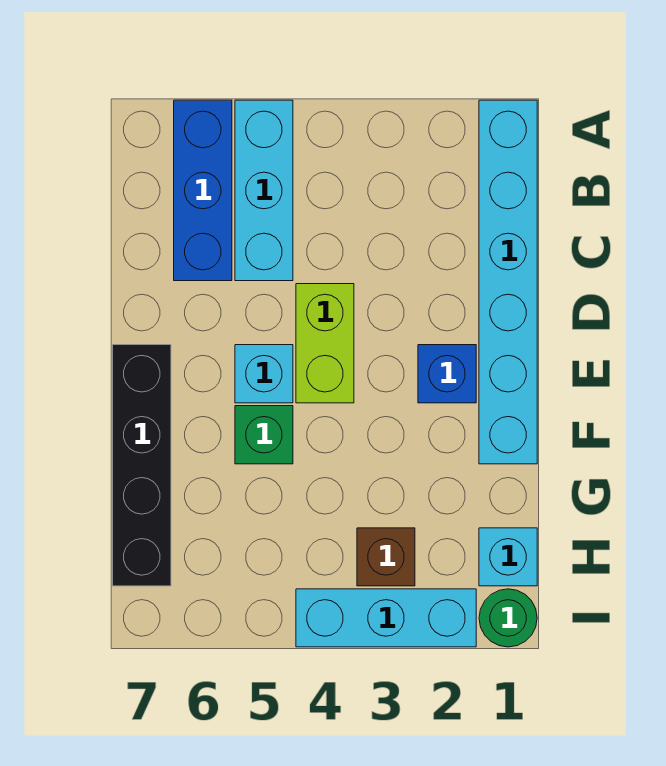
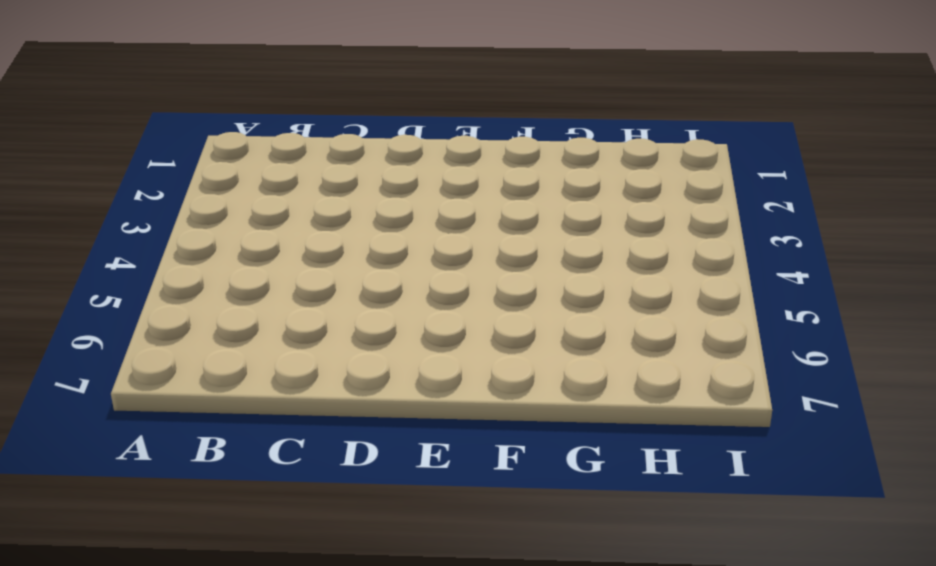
none -> cyan 1x6 brick [479,100,537,464]
none -> cyan 1x3 brick [235,100,293,281]
none -> blue 1x3 brick [174,100,232,281]

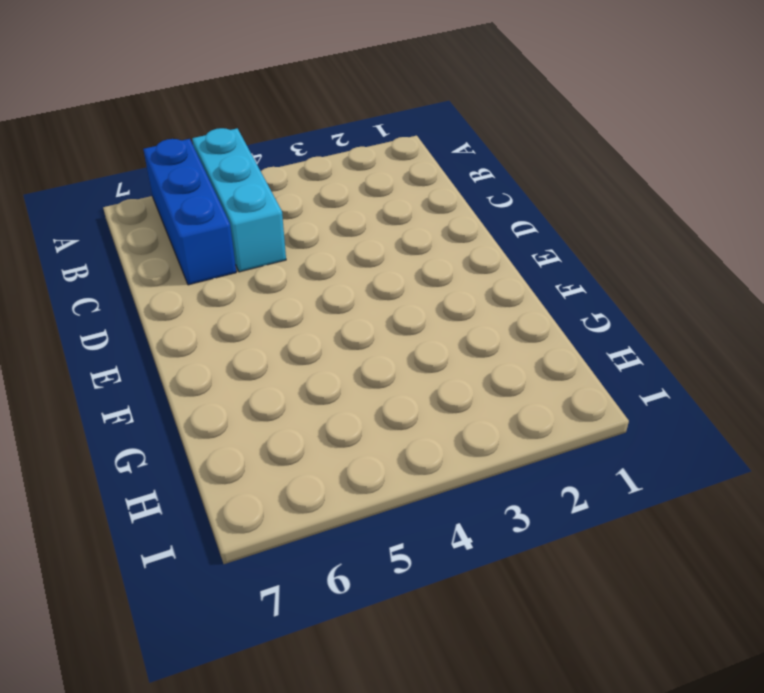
none -> cyan 1x6 brick [479,100,537,464]
none -> lime 1x2 brick [296,284,354,403]
none -> blue 1x1 brick [418,345,476,403]

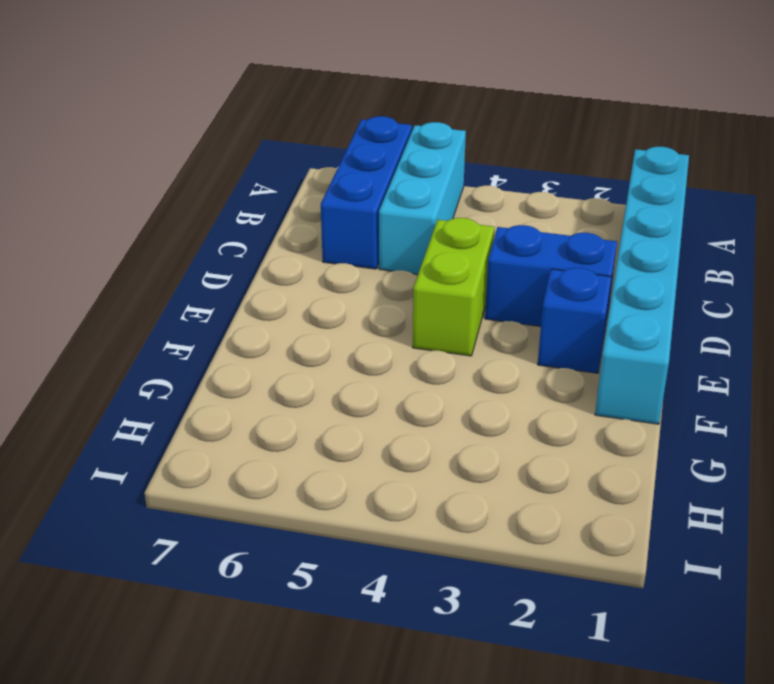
blue 1x2 brick [485,225,617,328] -> none
none -> cyan 1x1 brick [235,345,293,403]
none -> black 1x4 brick [113,345,171,586]
none -> green 1x1 brick [235,406,293,464]

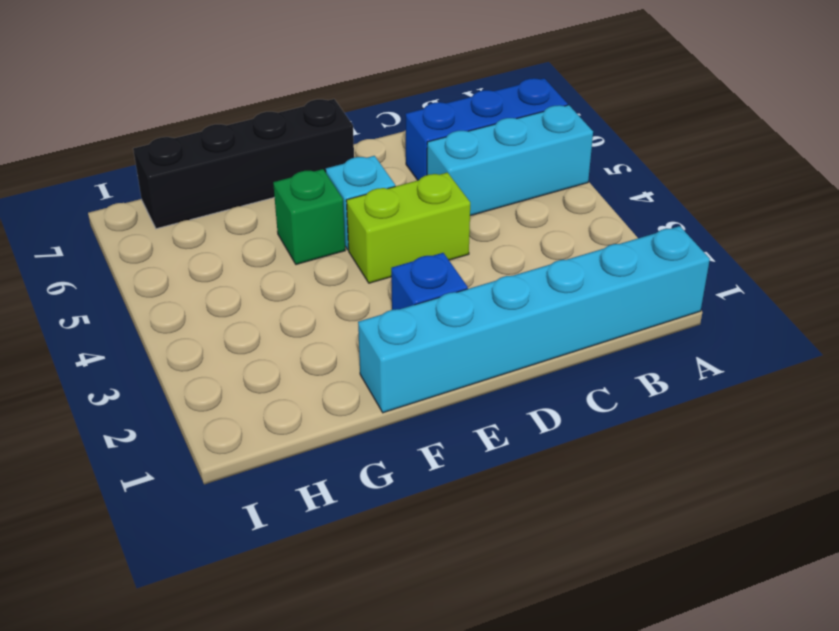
none -> cyan 1x1 brick [479,528,537,586]
none -> brown 1x1 brick [357,528,415,586]
none -> green 1x1 round brick [479,589,537,647]

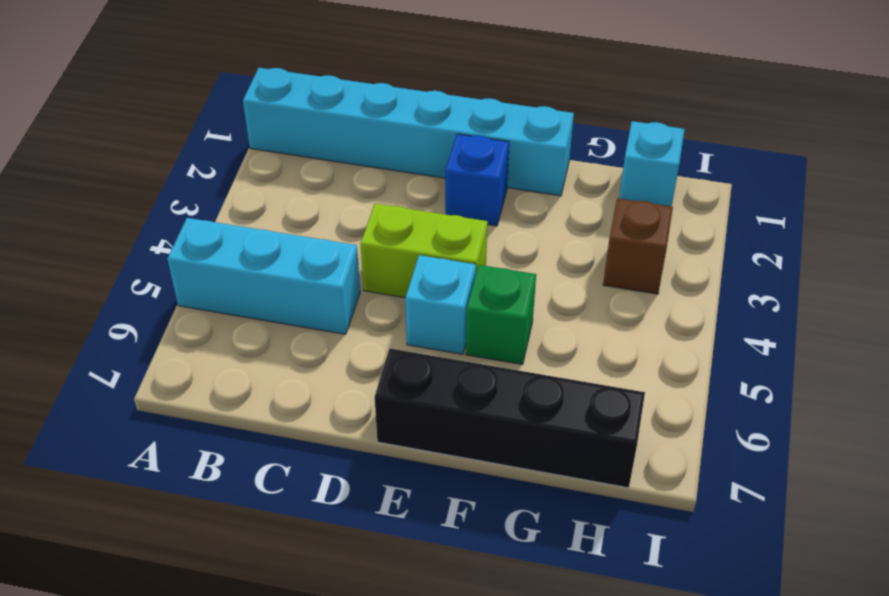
none -> blue 1x3 brick [174,100,232,281]
none -> green 1x1 round brick [479,589,537,647]
none -> cyan 1x3 brick [296,589,476,647]

